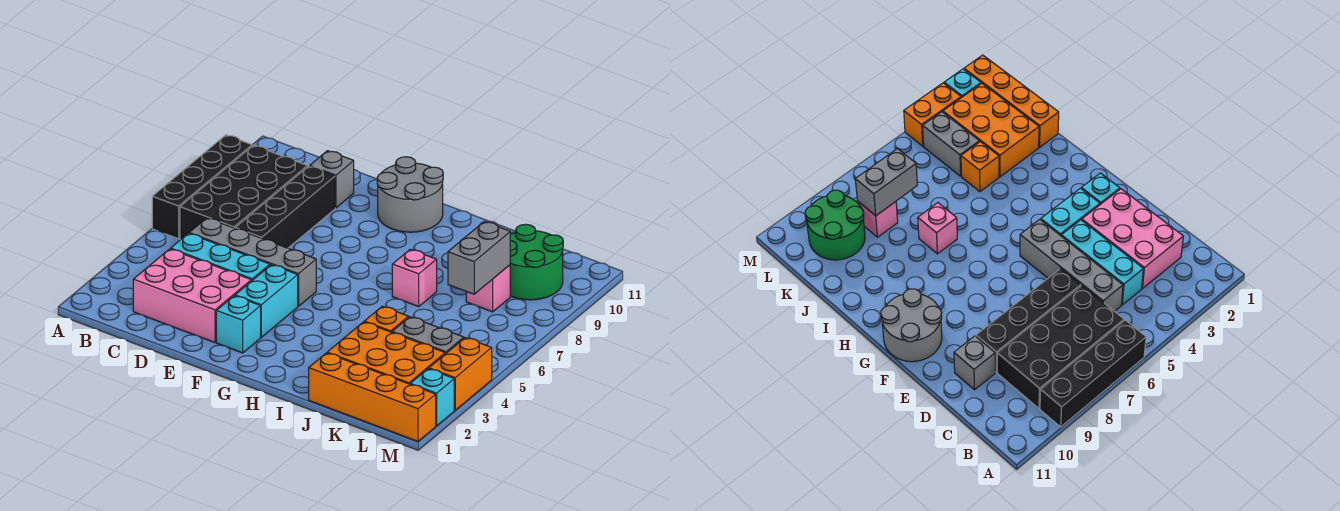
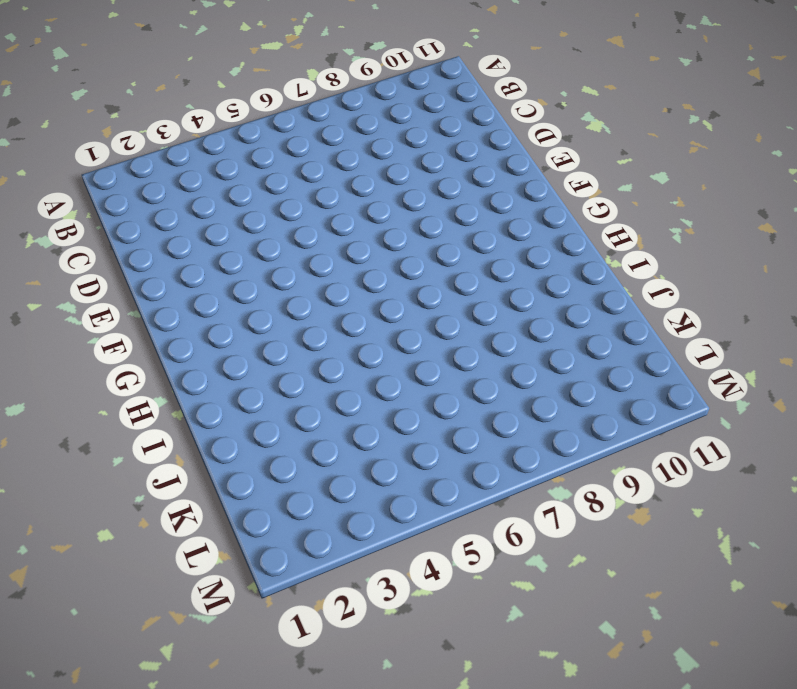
none -> black 1x4 brick [152,135,252,239]
none -> black 2x4 brick [180,145,308,240]
none -> pink 2x3 brick [133,249,251,342]

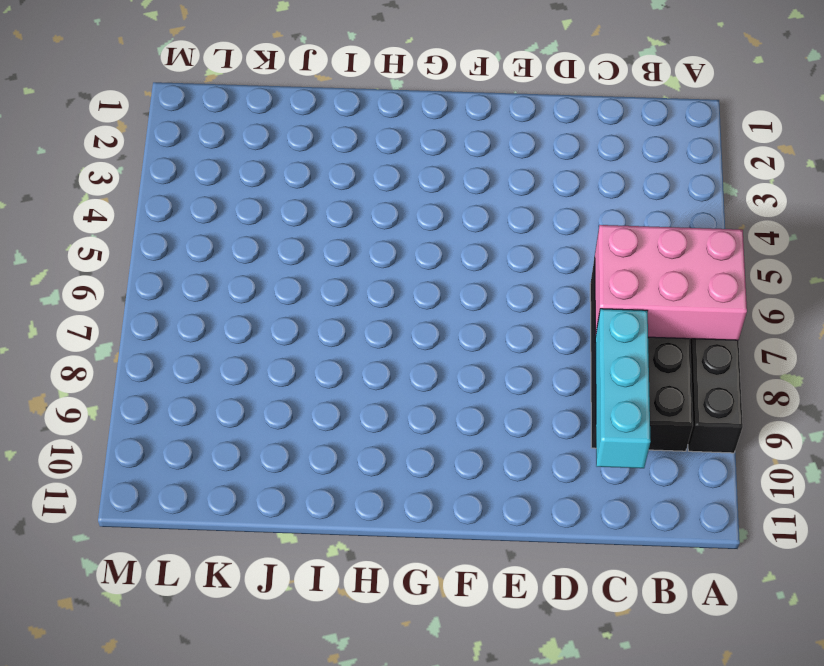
pink 2x3 brick [595,225,747,340] -> pink 2x3 brick moved to [133,249,251,342]
cyan 1x3 brick [595,309,651,468] -> cyan 1x3 brick turned to [171,233,270,281]
none -> grey 1x4 brick [189,218,316,306]
none -> black 1x4 brick [235,166,335,248]
none -> grey 1x1 brick [310,151,354,208]

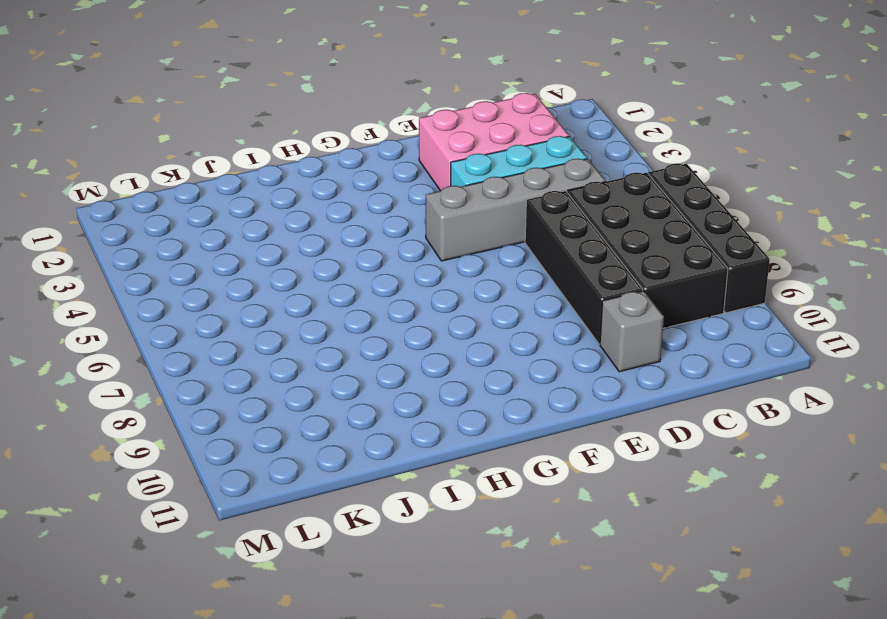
none -> cyan 1x1 brick [216,296,261,353]
none -> cyan 1x2 brick [235,265,298,337]
none -> grey 2x2 round brick [377,157,443,232]

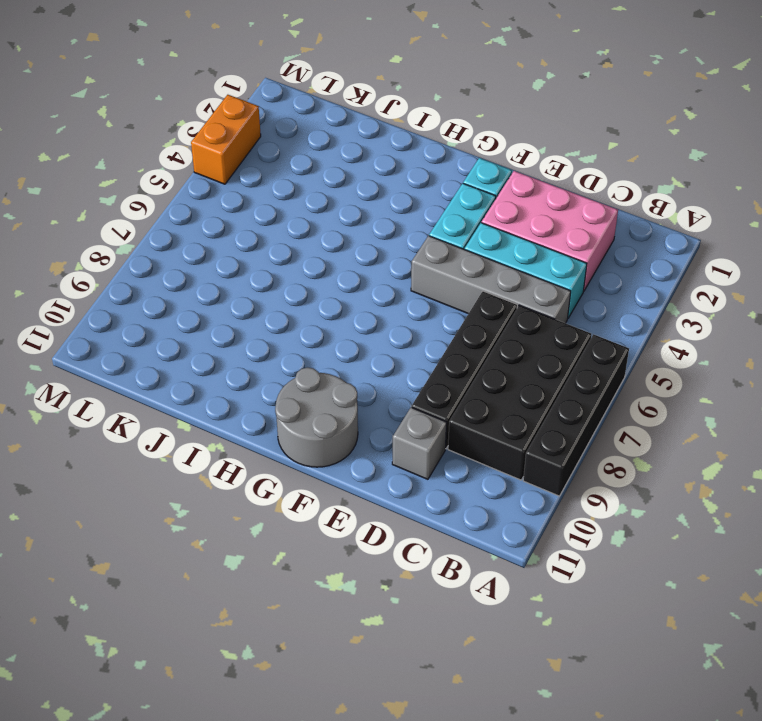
none -> pink 1x1 brick [392,249,437,307]
none -> orange 1x4 brick [309,353,436,441]
none -> orange 2x3 brick [327,322,445,384]

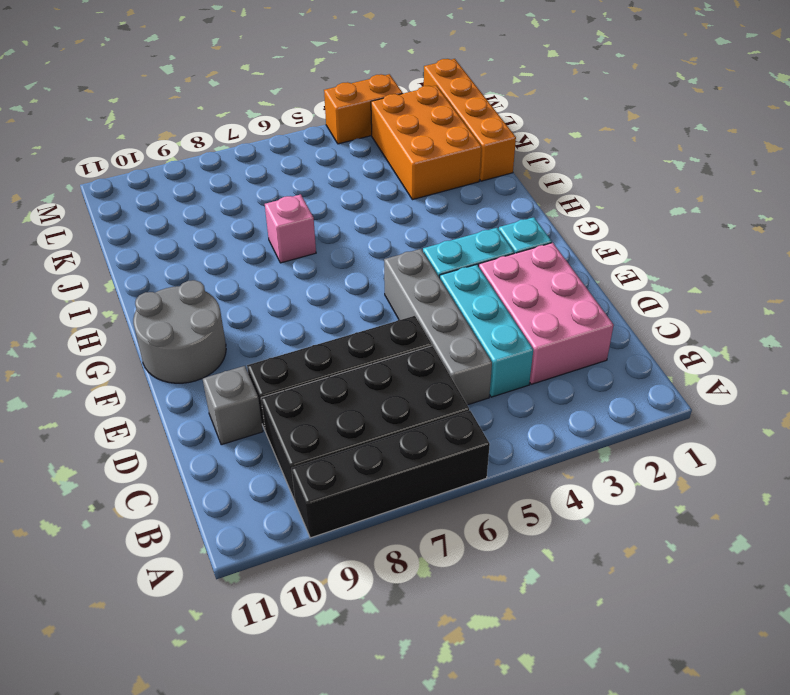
none -> orange 1x1 brick [364,306,408,332]
none -> grey 1x2 brick [392,317,464,354]
none -> pink 1x1 brick [466,265,510,312]

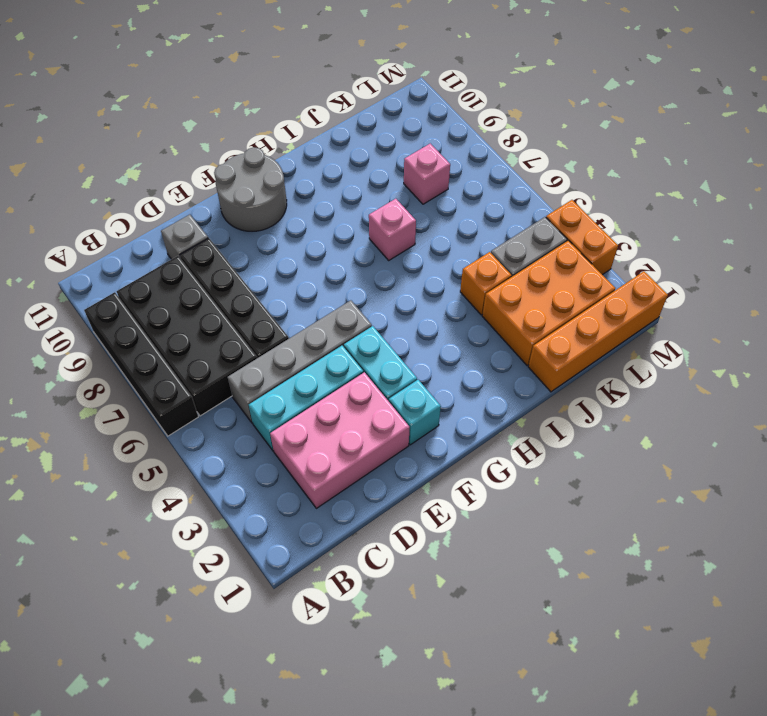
none -> green 2x2 round brick [510,224,563,300]
none -> cyan 1x1 brick [410,369,454,426]
none -> grey 1x2 brick [448,222,510,294]

